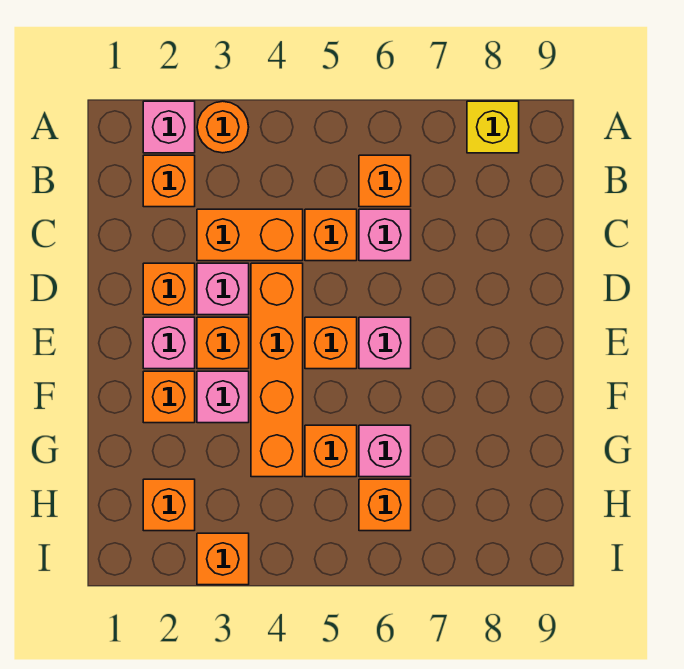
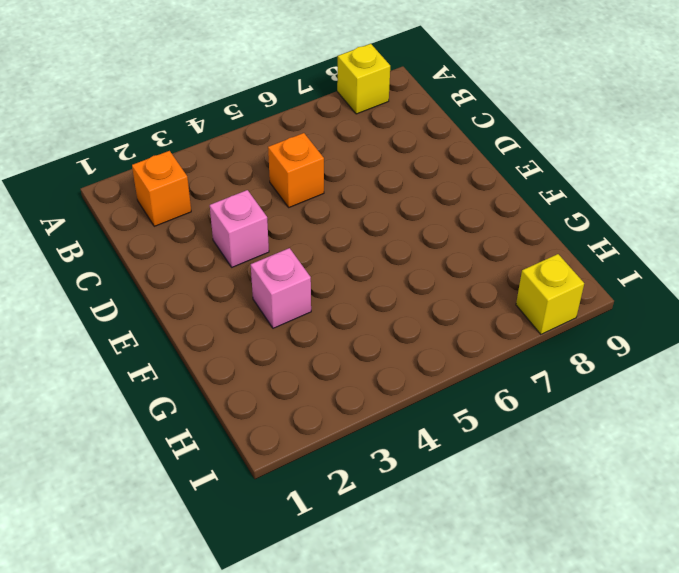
yellow 1x1 brick [516,254,584,334] -> none
none -> pink 1x1 brick [143,101,195,153]
none -> orange 1x1 round brick [197,101,249,153]
none -> orange 1x1 brick [359,155,411,207]

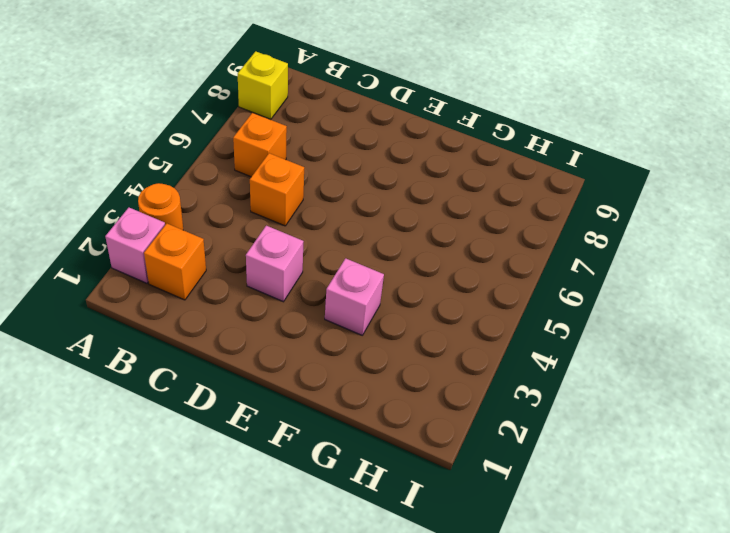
none -> orange 1x2 brick [197,209,303,261]
none -> pink 1x1 brick [359,209,411,261]
none -> orange 1x1 brick [143,263,195,315]

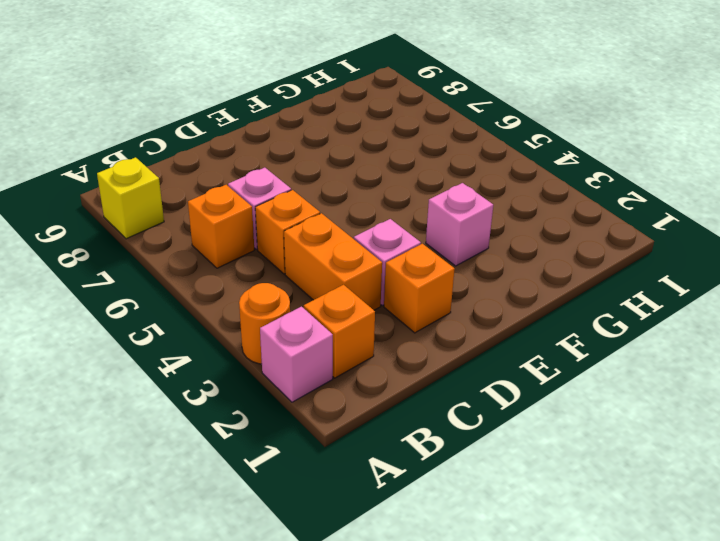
none -> orange 1x4 brick [251,263,303,477]
none -> pink 1x1 brick [143,317,195,369]
none -> orange 1x1 brick [197,317,249,369]

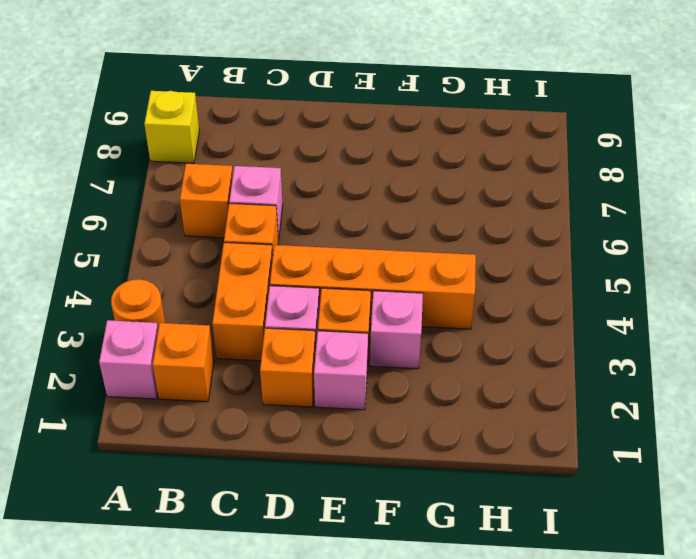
none -> orange 1x1 brick [305,317,357,369]
none -> pink 1x1 brick [359,317,411,369]
none -> orange 1x1 brick [143,371,195,423]

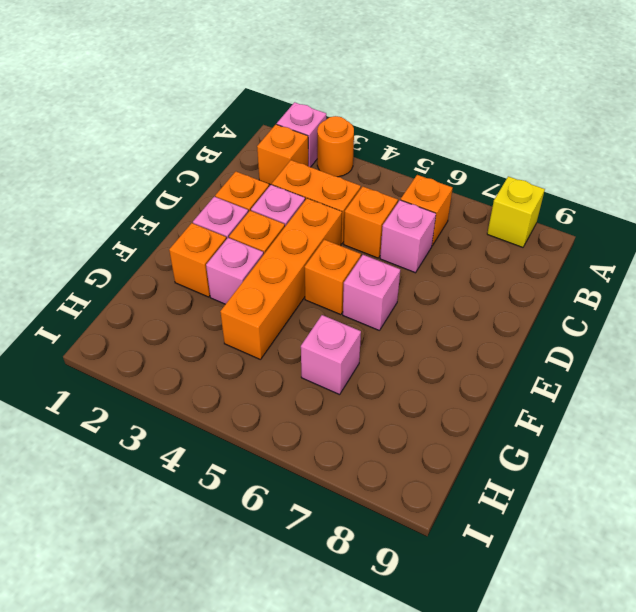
none -> orange 1x1 brick [305,425,357,477]
none -> orange 1x1 brick [143,479,195,531]
none -> orange 1x1 brick [359,479,411,531]

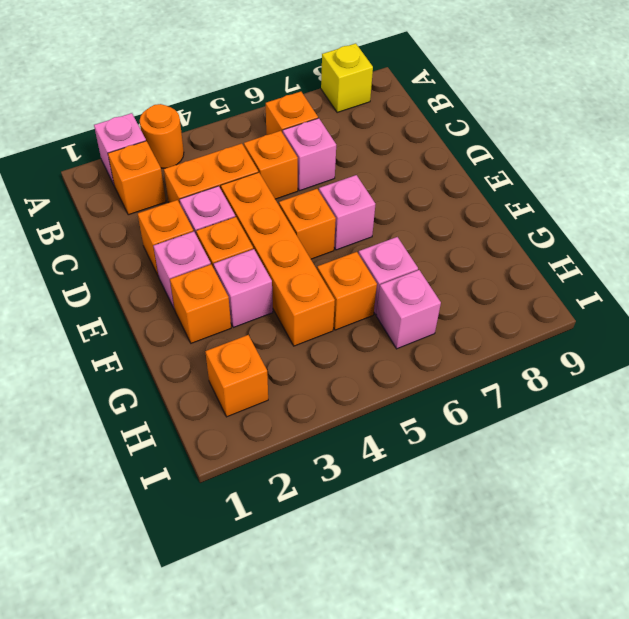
pink 1x1 brick [376,270,441,349] -> orange 1x1 brick [359,479,411,531]
none -> orange 1x1 brick [197,533,249,585]

